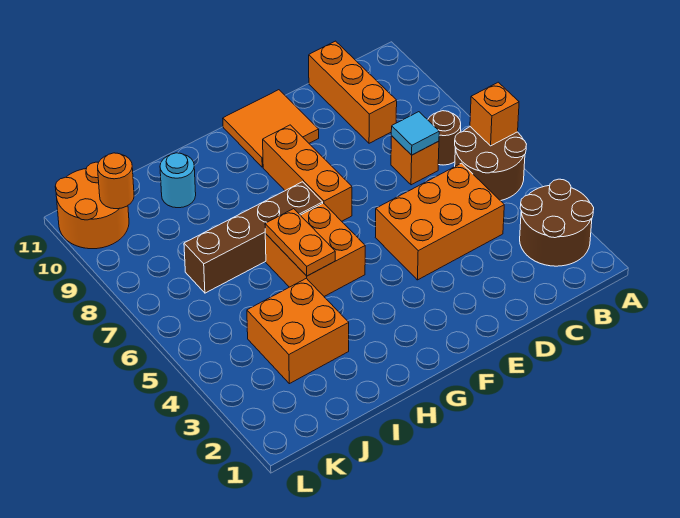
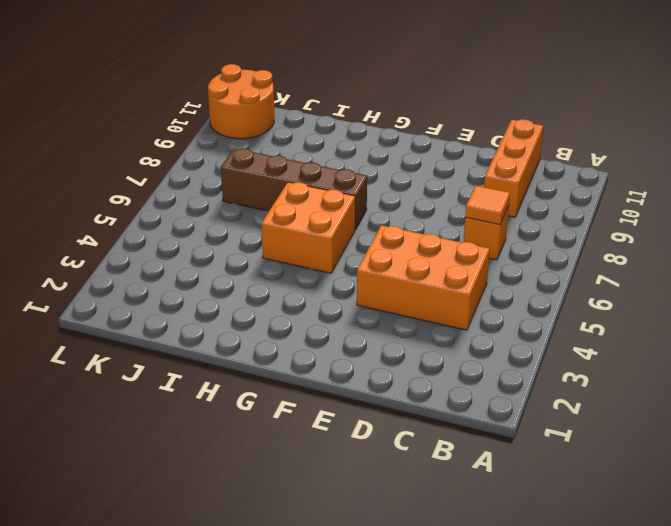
orange 1x1 tile [465,186,510,225] -> cyan 1x1 tile [391,112,439,155]
none -> brown 2x2 round brick [520,179,594,266]
none -> brown 2x2 round brick [455,127,526,201]
none -> brown 1x1 round brick [428,111,461,165]

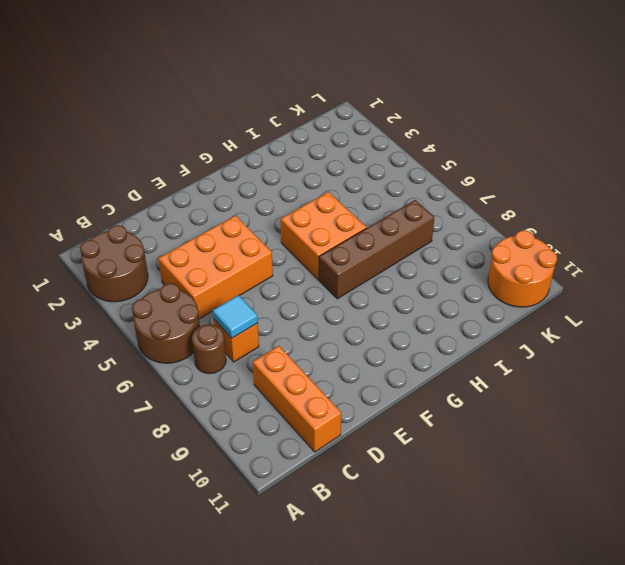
none -> orange 2x2 tile [223,90,319,167]
none -> orange 1x3 brick [263,125,352,221]
none -> orange 2x2 brick [247,278,349,384]

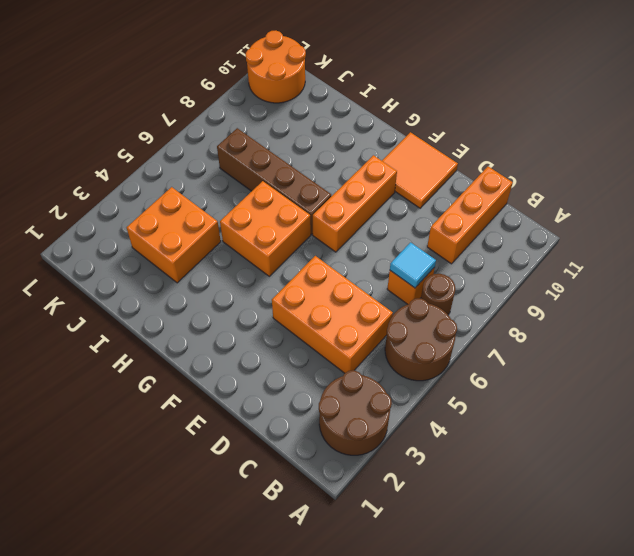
none -> cyan 1x1 round brick [160,153,196,208]
none -> orange 1x1 brick [470,82,519,146]
none -> orange 1x2 plate [265,209,335,276]

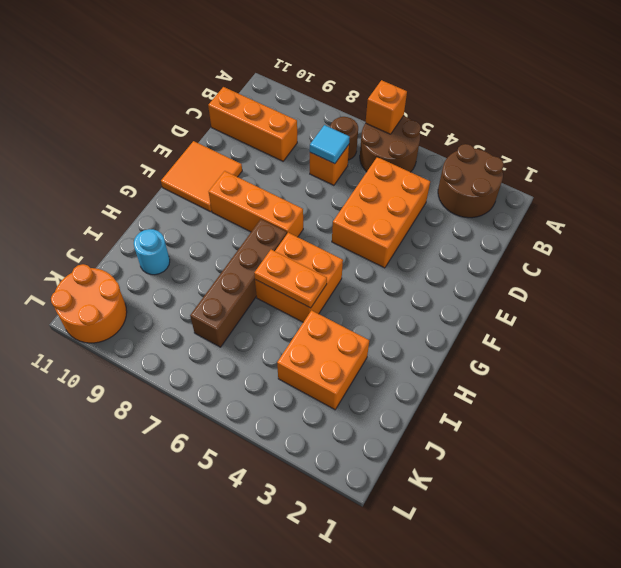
none -> orange 1x1 round brick [98,153,134,209]

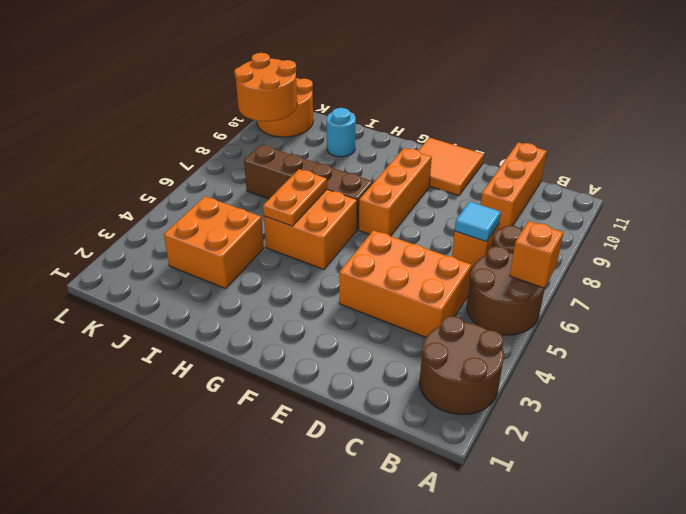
orange 2x2 round brick [234,53,297,121] -> orange 1x1 round brick [98,153,134,209]

